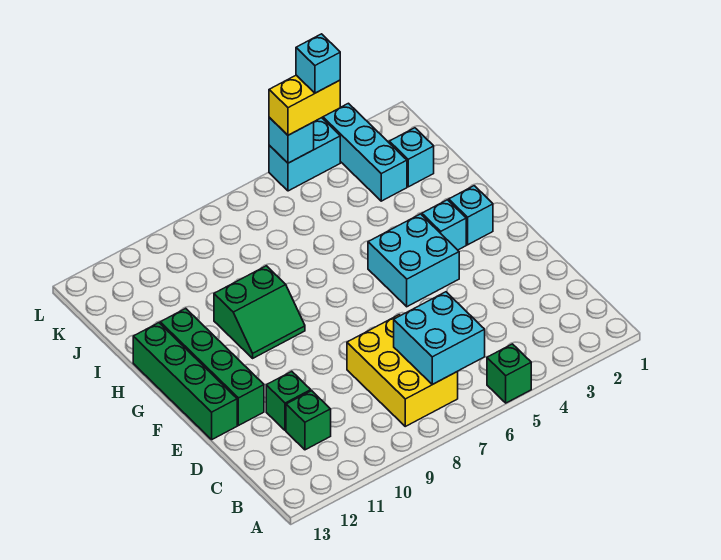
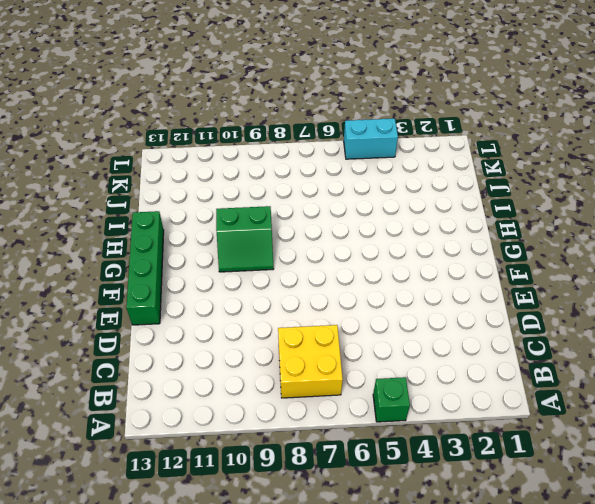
yellow 2x2 brick [278,325,343,398] -> yellow 2x3 brick [347,315,458,426]
none -> green 1x1 brick [286,391,331,450]
none -> green 1x1 brick [266,371,311,431]
none -> green 1x4 brick [160,308,264,426]

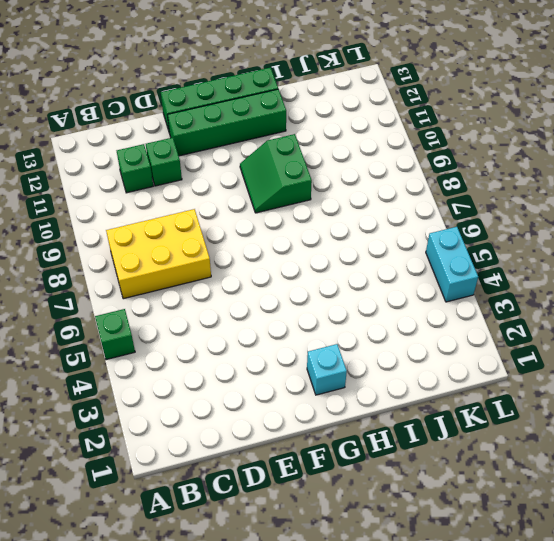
none -> cyan 2x2 brick [368,214,459,307]
none -> cyan 1x1 brick [422,200,466,250]
none -> cyan 1x1 brick [389,128,434,187]

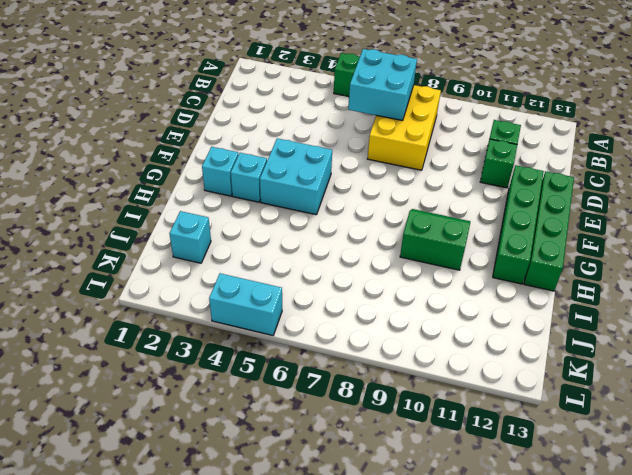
none -> cyan 1x3 brick [323,103,407,201]
none -> cyan 1x1 brick [269,118,314,163]
none -> yellow 1x2 brick [269,75,340,135]

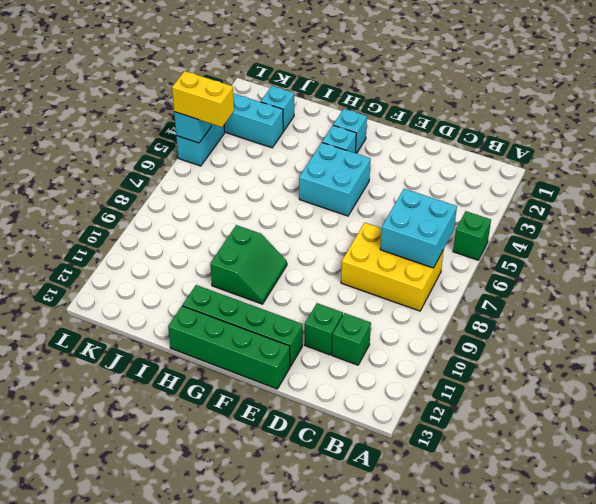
yellow 1x2 brick [172,71,234,127] -> yellow 1x2 brick turned to [269,75,340,135]
none -> cyan 1x1 brick [296,34,340,93]

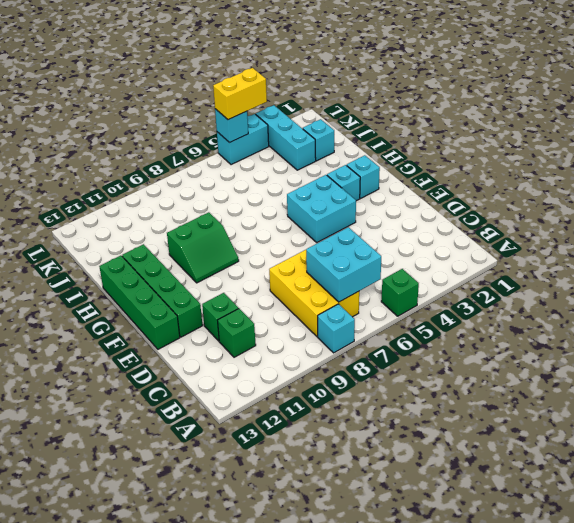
cyan 1x1 brick [318,304,355,353] -> cyan 1x1 brick moved to [296,34,340,93]

